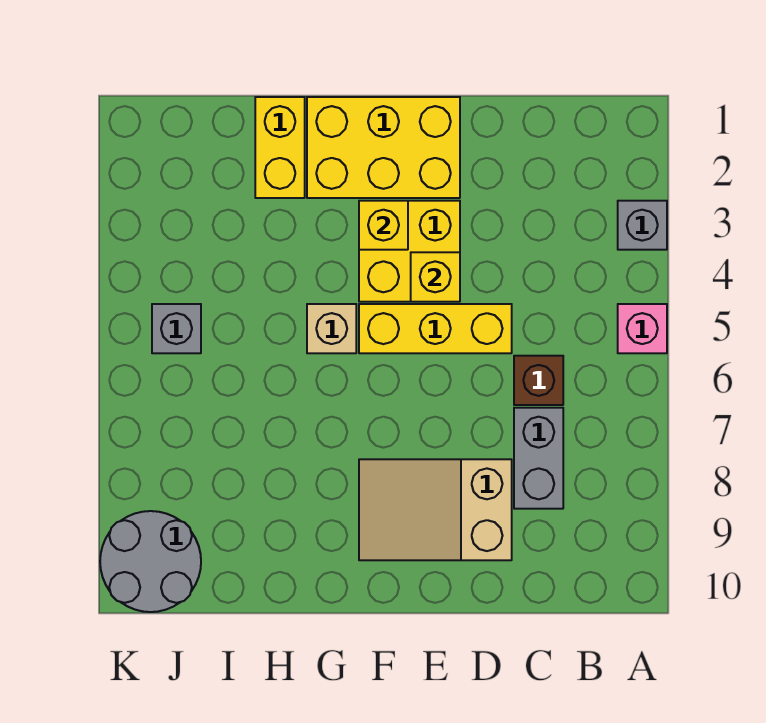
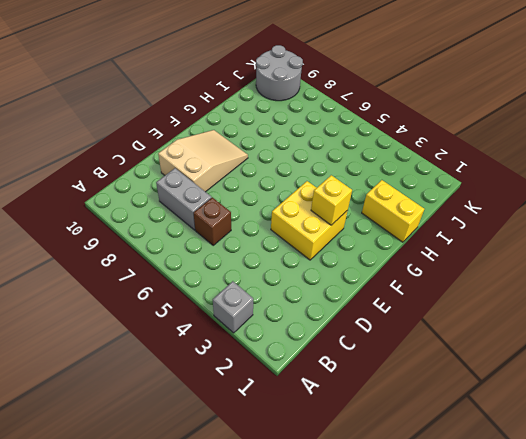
none -> pink 1x1 brick [618,304,667,353]
none -> yellow 1x3 brick [359,304,512,353]
none -> yellow 2x3 brick [307,97,460,198]

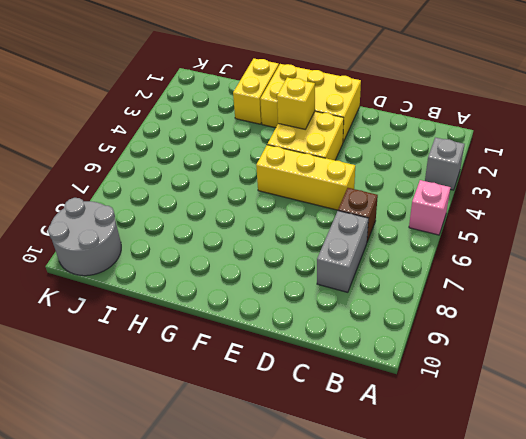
none -> tan 2x3 slope [359,459,512,560]
none -> tan 1x1 brick [307,304,356,353]
none -> grey 1x1 brick [152,304,201,353]

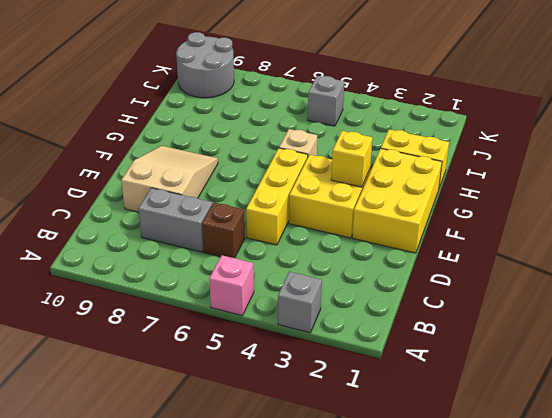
none -> yellow 1x1 brick [411,252,460,302]

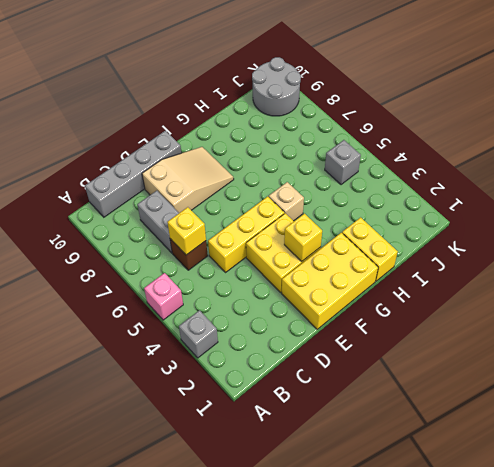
grey 1x4 brick [85,131,181,217] -> none
yellow 1x1 brick [167,207,206,255] -> yellow 1x1 brick moved to [411,252,460,302]

